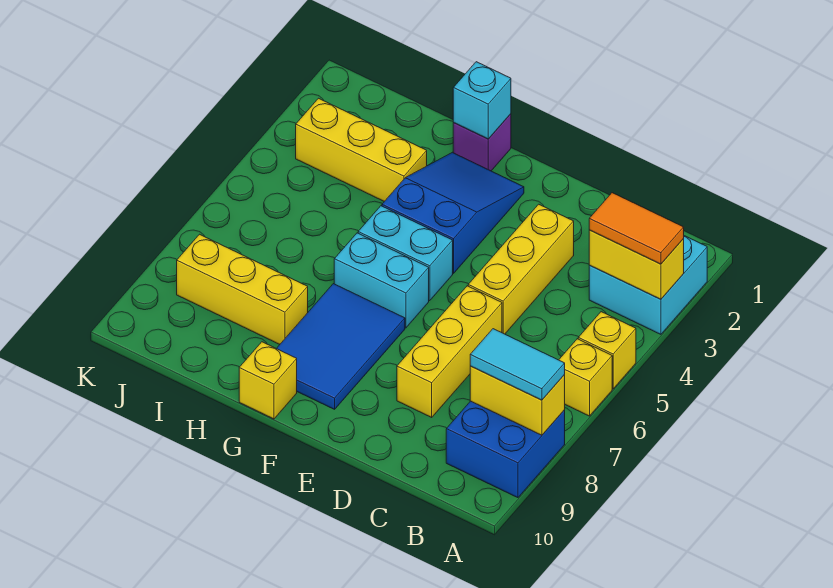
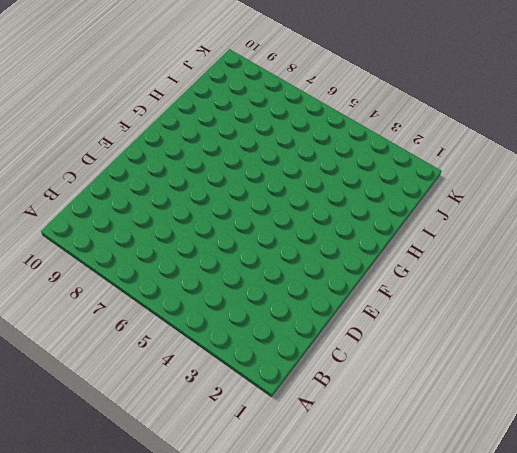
none -> cyan 2x2 brick [589,236,707,334]
none -> yellow 1x1 brick [578,312,636,389]
none -> yellow 1x1 brick [559,339,612,416]

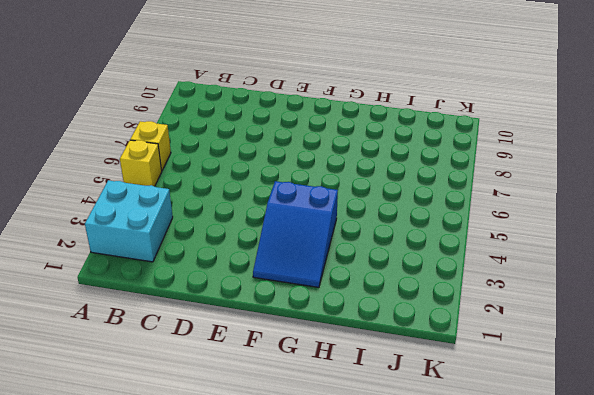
none -> blue 2x2 brick [446,401,565,498]
none -> yellow 1x3 brick [468,204,574,334]
none -> yellow 1x3 brick [397,286,502,417]

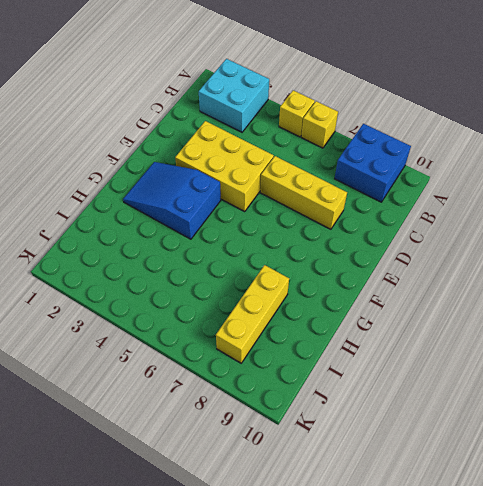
yellow 2x3 brick [175,121,274,211] -> yellow 1x3 brick [468,204,574,334]
none -> cyan 1x2 brick [358,206,453,301]
none -> cyan 1x2 brick [334,233,429,328]
none -> blue 2x3 tile [276,284,405,409]

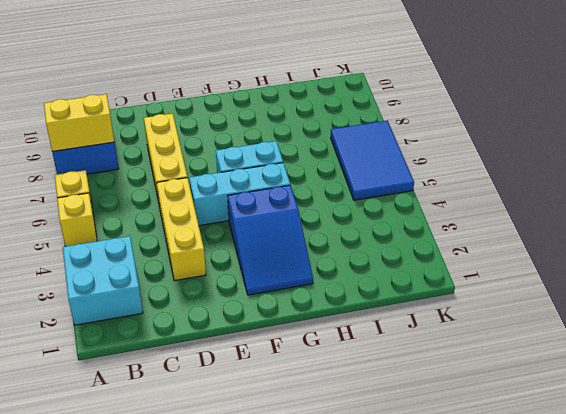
cyan 1x3 brick [189,163,290,226] -> cyan 1x2 brick [358,206,453,301]
blue 2x3 tile [331,121,414,200] -> blue 2x3 tile moved to [276,284,405,409]
none -> purple 1x1 brick [453,114,511,171]
none -> yellow 1x1 brick [239,342,297,419]
none -> yellow 1x3 brick [296,98,427,201]

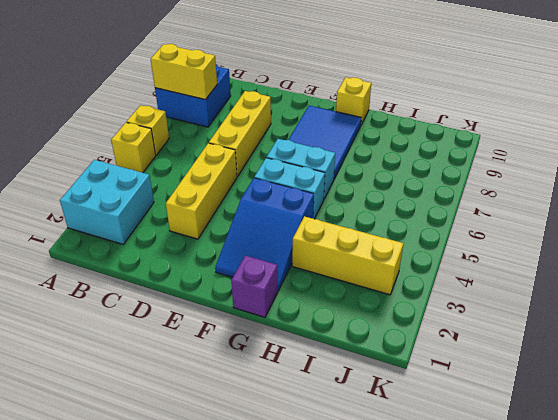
none -> yellow 1x3 brick [177,234,308,344]
none -> yellow 1x2 brick [589,230,684,299]
none -> cyan 1x1 brick [453,62,511,139]

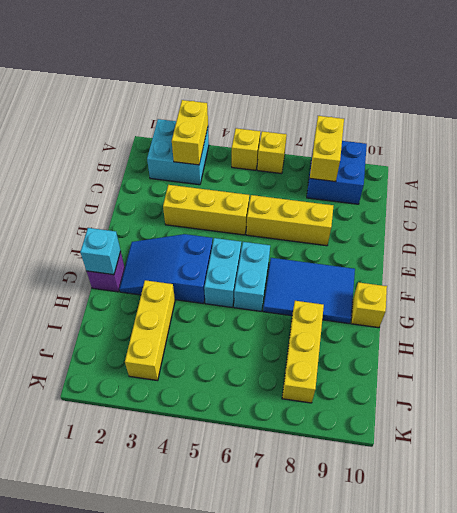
none -> orange 1x2 tile [589,193,684,264]
none -> cyan 1x2 tile [470,329,565,400]

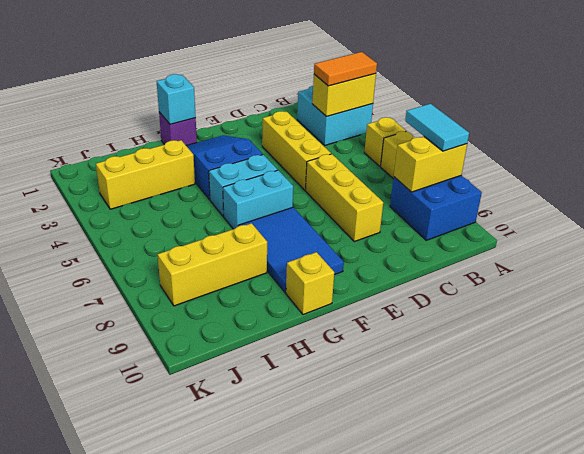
cyan 1x2 tile [405,104,469,151] -> cyan 1x2 tile turned to [470,329,565,400]

